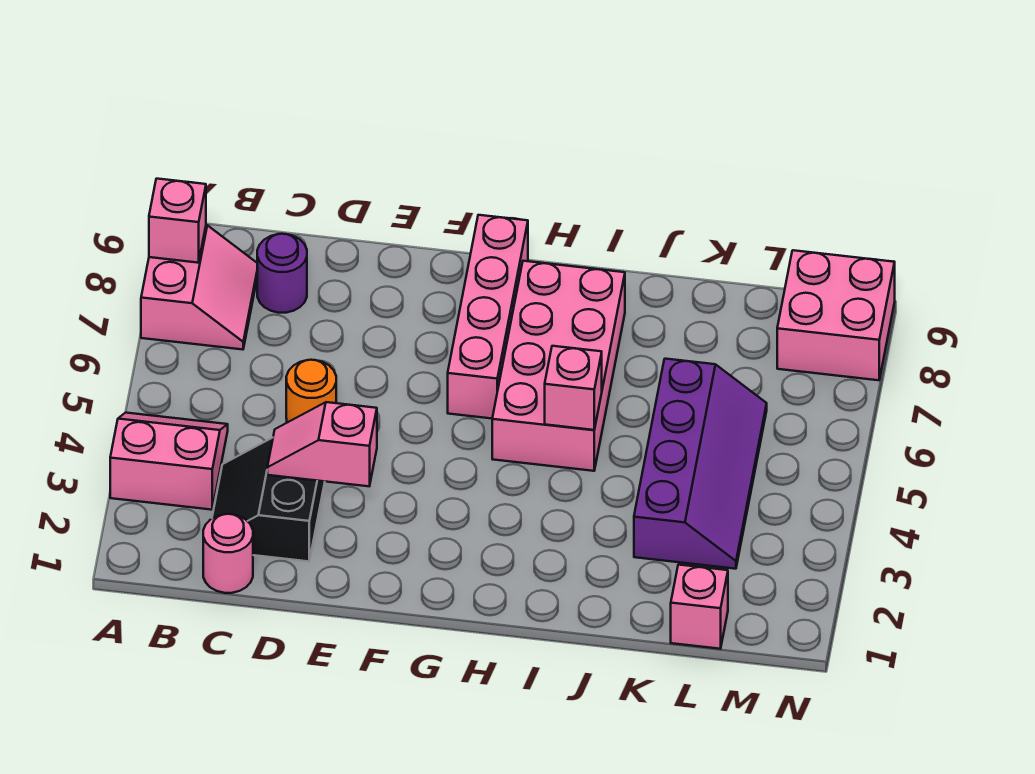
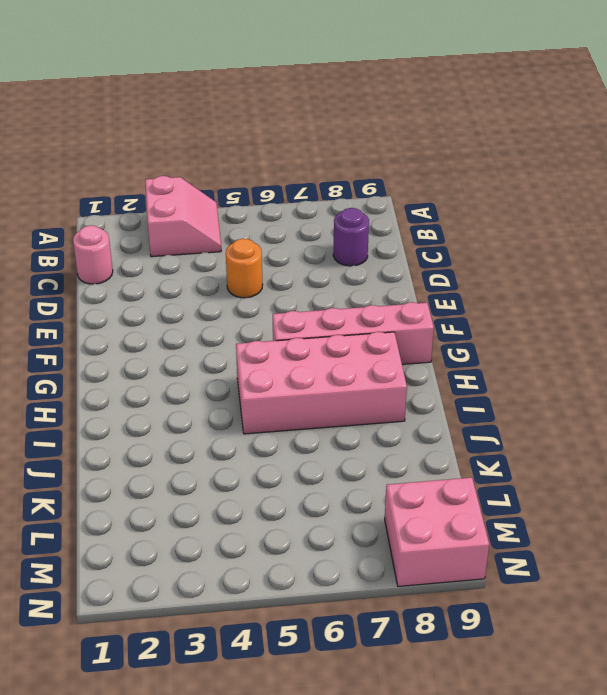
none -> pink 2x2 slope [141,225,257,350]
none -> black 2x2 slope [212,438,325,561]
none -> purple 2x4 slope [634,359,767,569]

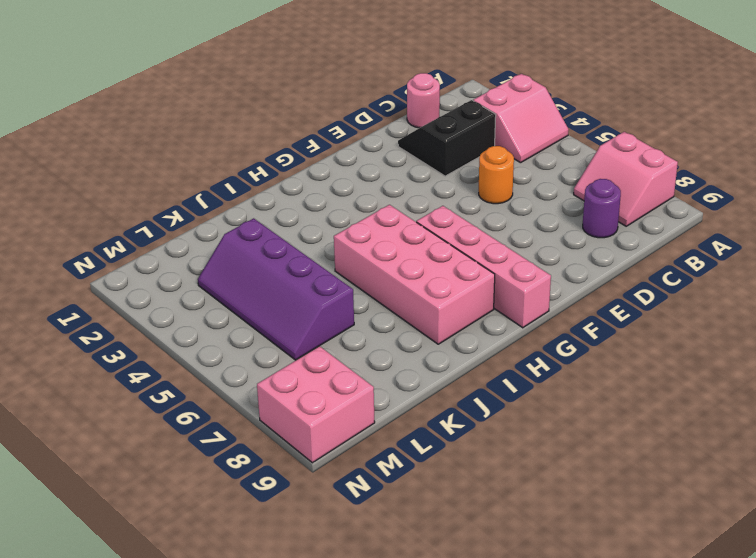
black 2x2 slope [398,100,496,176] -> black 2x2 slope turned to [212,438,325,561]
none -> pink 1x1 brick [671,565,728,649]
none -> pink 1x1 brick [149,179,206,263]
none -> pink 1x2 slope [267,402,377,486]

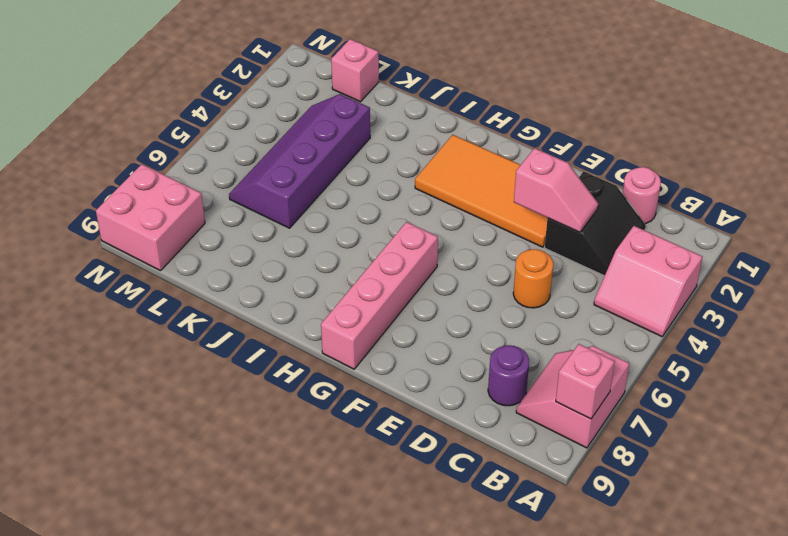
orange 2x4 tile [415,135,547,247] -> none
none -> pink 2x4 brick [492,261,625,471]
none -> pink 1x1 brick [545,346,602,430]

